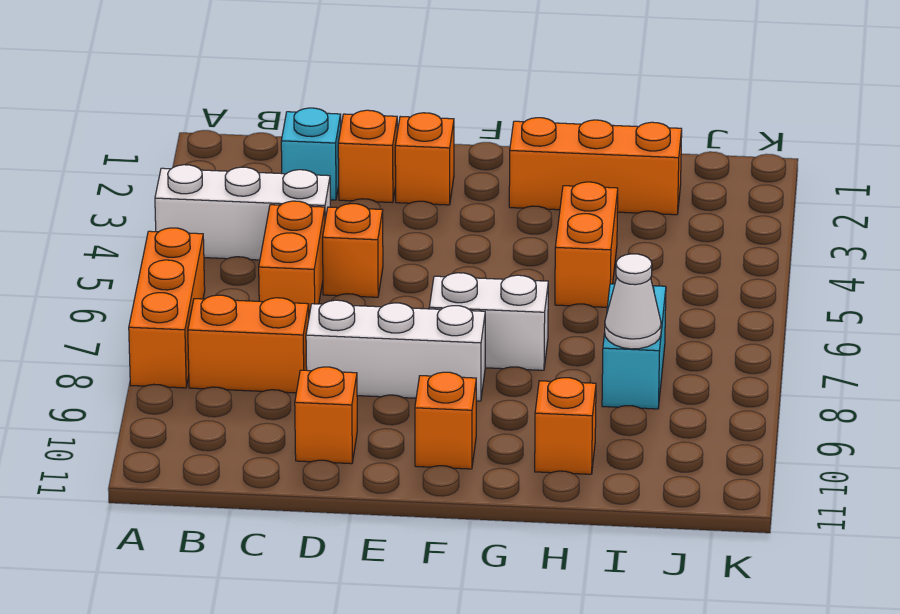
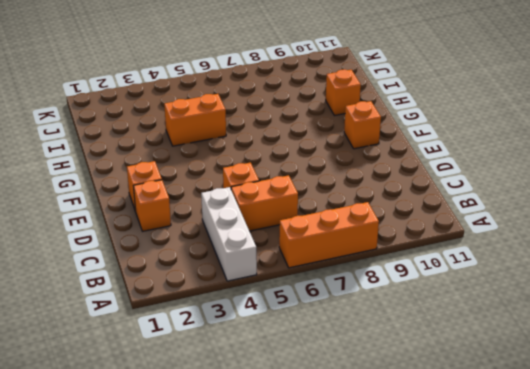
none -> orange 1x2 brick [188,295,309,393]
none -> cyan 1x1 brick [281,108,341,200]
none -> white 1x3 brick [306,300,485,401]

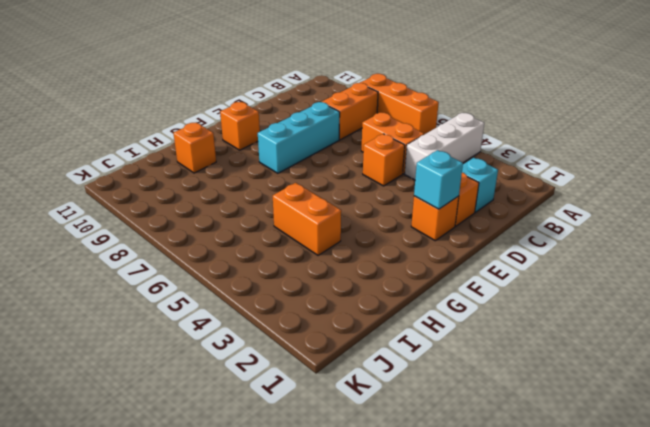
cyan 1x3 brick [258,102,340,173] -> white 1x3 brick [306,300,485,401]
cyan 1x1 brick [414,150,463,209] -> none
none -> orange 1x1 brick [295,367,357,464]
none -> white 1x2 brick [429,273,548,370]
none -> orange 1x3 brick [509,118,682,215]

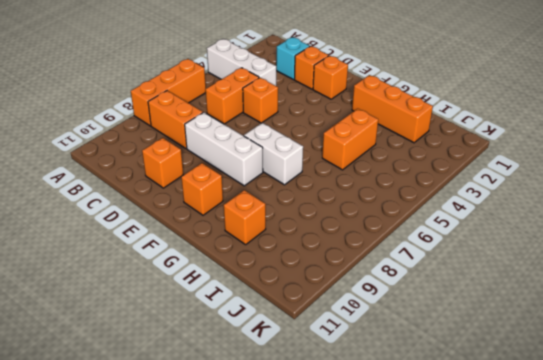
none -> cyan 1x2 brick [602,284,666,409]
none -> white 1x1 cone [605,254,661,349]

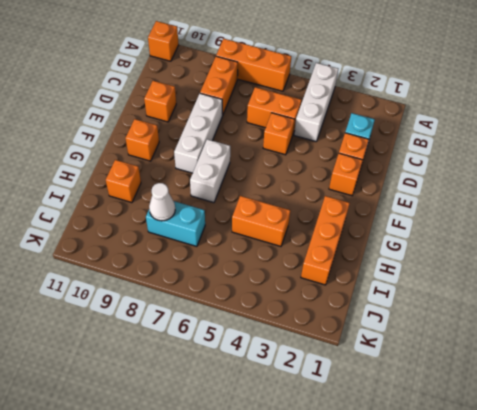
orange 1x1 brick [148,21,179,61] -> none

